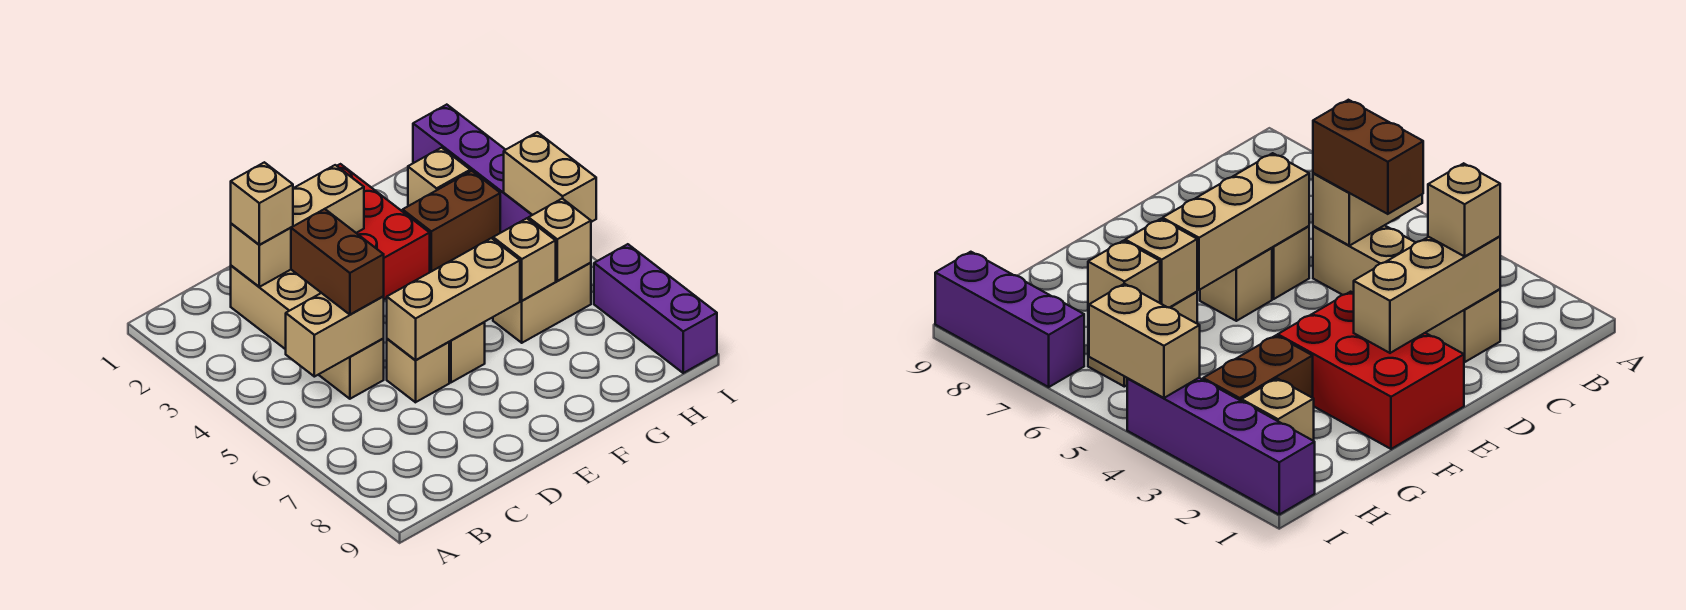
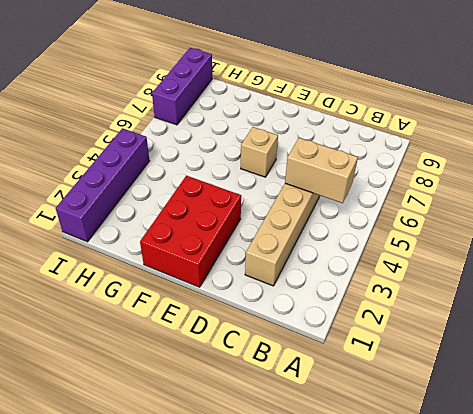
none -> tan 1x1 brick [387,339,449,402]
none -> brown 1x2 brick [403,171,500,272]
none -> tan 1x2 brick [493,263,591,343]

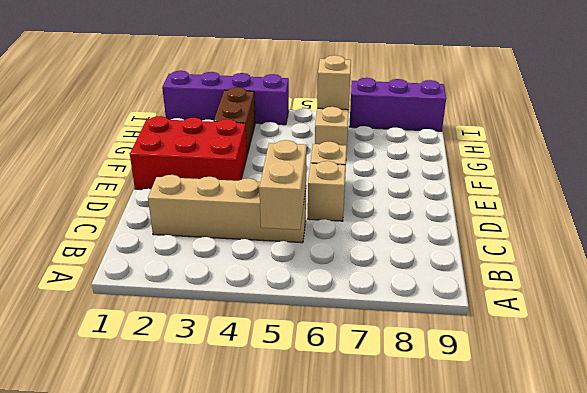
none -> tan 1x1 brick [408,148,470,206]
none -> tan 1x3 brick [231,165,364,287]
none -> tan 1x3 brick [387,238,520,360]

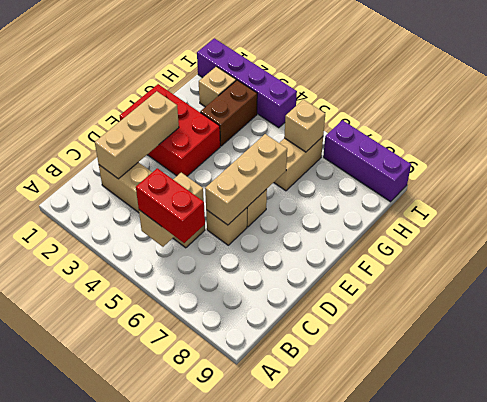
red 1x2 brick [136,168,205,243] -> none
none -> tan 1x1 brick [493,218,556,301]
none -> tan 1x2 brick [504,132,596,222]
none -> tan 1x1 brick [231,162,293,245]

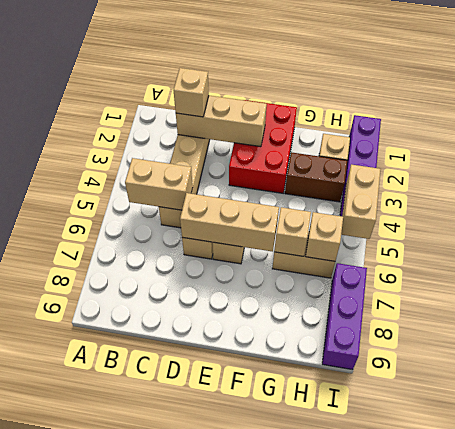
none -> brown 1x2 brick [291,209,384,315]

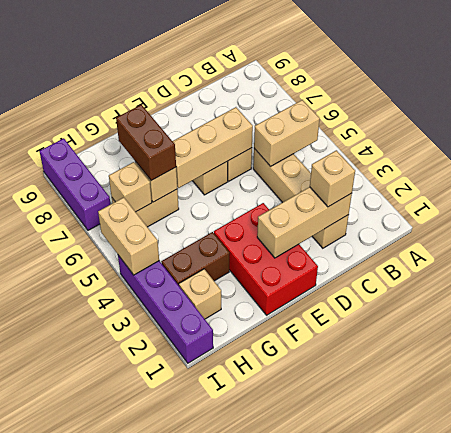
brown 1x2 brick [116,105,176,181] -> brown 1x2 brick moved to [291,209,384,315]

